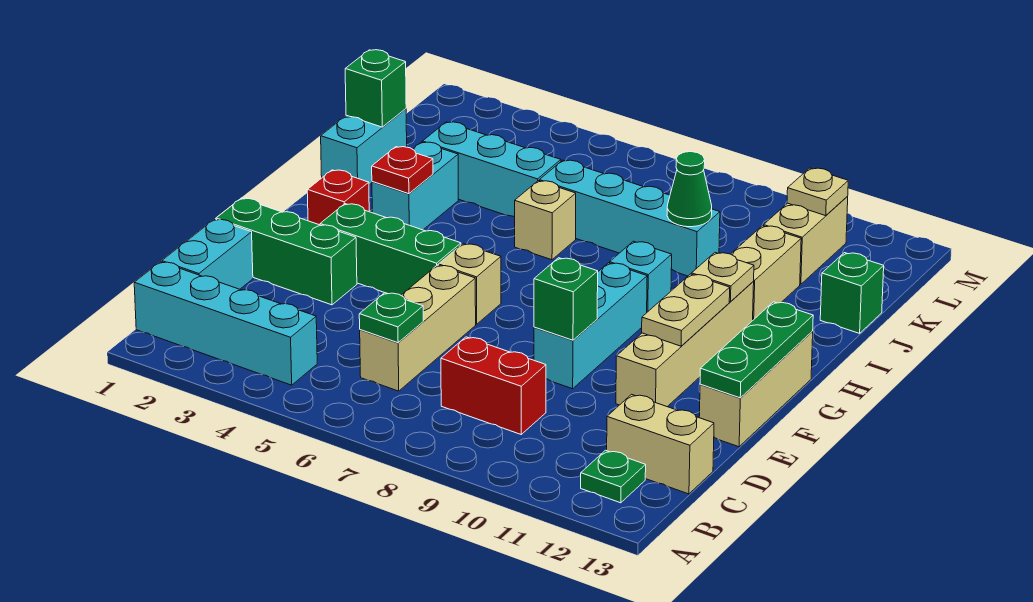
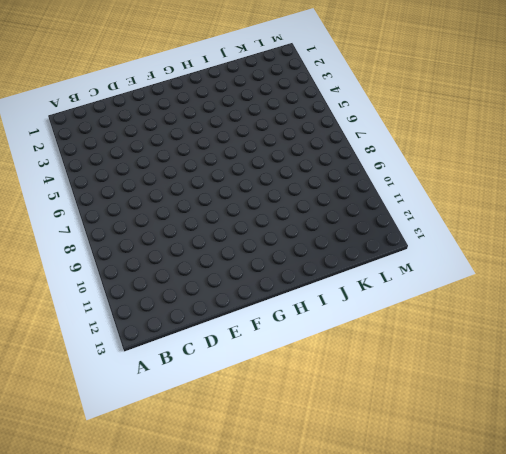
none -> cyan 1x4 brick [134,262,317,385]
none -> green 1x1 plate [581,450,646,503]
none -> cyan 1x2 brick [162,219,253,289]
none -> tan 1x3 brick [360,265,476,391]

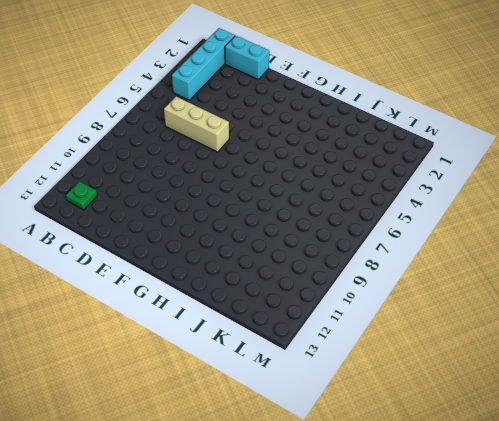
none -> red 1x2 brick [441,337,546,434]
none -> tan 1x2 brick [607,394,714,494]
none -> green 1x3 brick [216,198,357,305]
none -> cyan 1x3 brick [534,263,647,389]

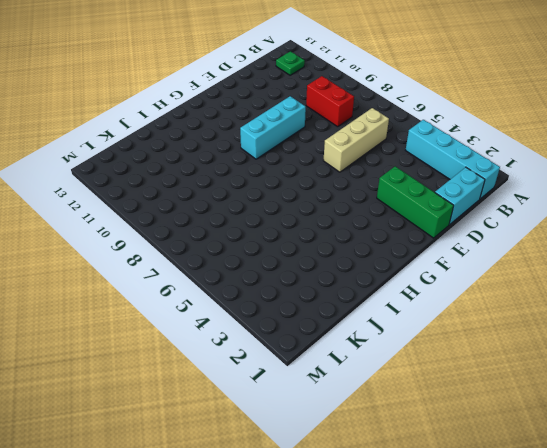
none -> tan 1x2 brick [607,394,714,494]
none -> tan 1x4 brick [616,282,754,407]
none -> tan 1x3 brick [699,332,813,447]
none -> green 1x3 brick [320,204,461,295]

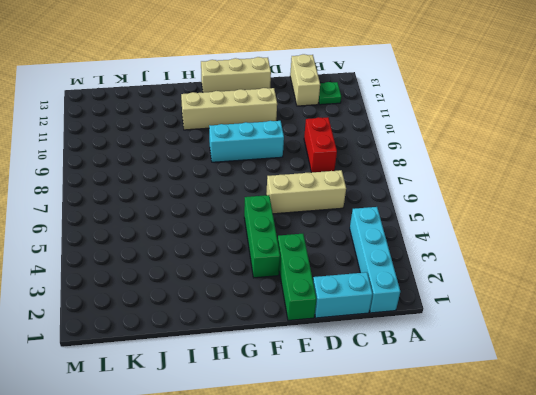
none -> tan 1x1 brick [438,244,501,324]
none -> red 1x1 brick [307,170,369,225]
none -> cyan 1x2 brick [372,142,458,230]
none -> cyan 1x1 brick [610,241,672,312]

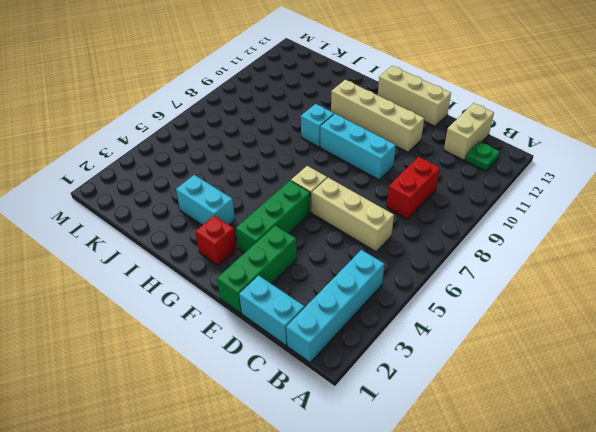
none -> cyan 1x2 brick [321,109,407,185]
none -> tan 1x1 brick [515,181,576,260]
none -> tan 1x2 brick [731,226,801,320]
none -> cyan 1x3 brick [423,122,561,217]

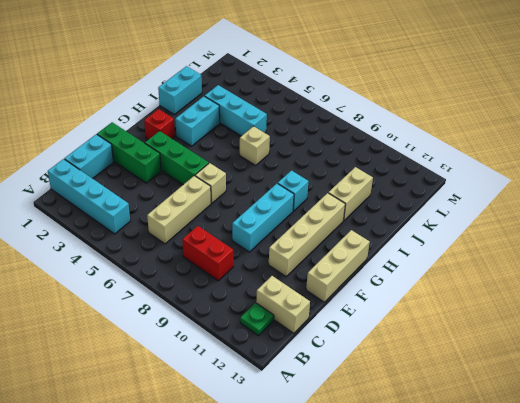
none -> cyan 1x4 brick [539,160,720,276]
none -> green 1x1 brick [820,253,884,333]
none -> tan 1x2 brick [764,197,848,284]
none -> green 1x1 plate [359,293,423,343]

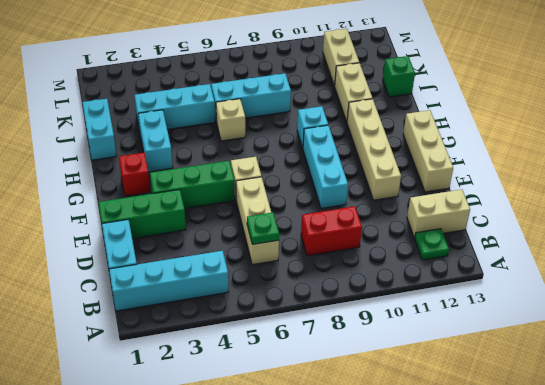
cyan 1x3 brick [211,73,291,122] -> cyan 1x4 brick [539,160,720,276]
none -> green 1x1 brick [534,258,598,340]
none -> green 1x3 plate [700,302,813,398]
none -> tan 1x2 plate [642,274,730,346]
none -> red 1x1 plate [372,147,433,194]

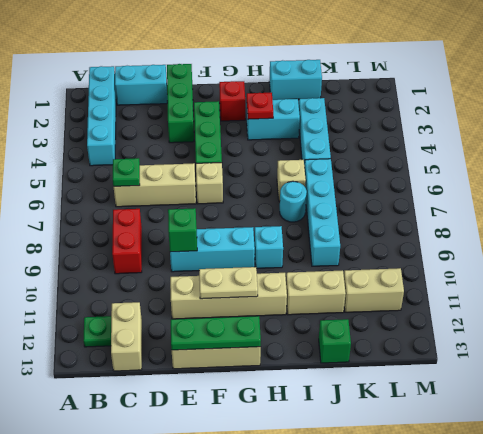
cyan 1x1 round brick [280,181,307,222] -> none
none -> tan 1x1 plate [692,253,754,302]
none -> green 1x1 brick [345,50,406,127]
none -> green 1x1 cone [667,152,712,227]
none -> tan 1x1 plate [787,168,848,216]

